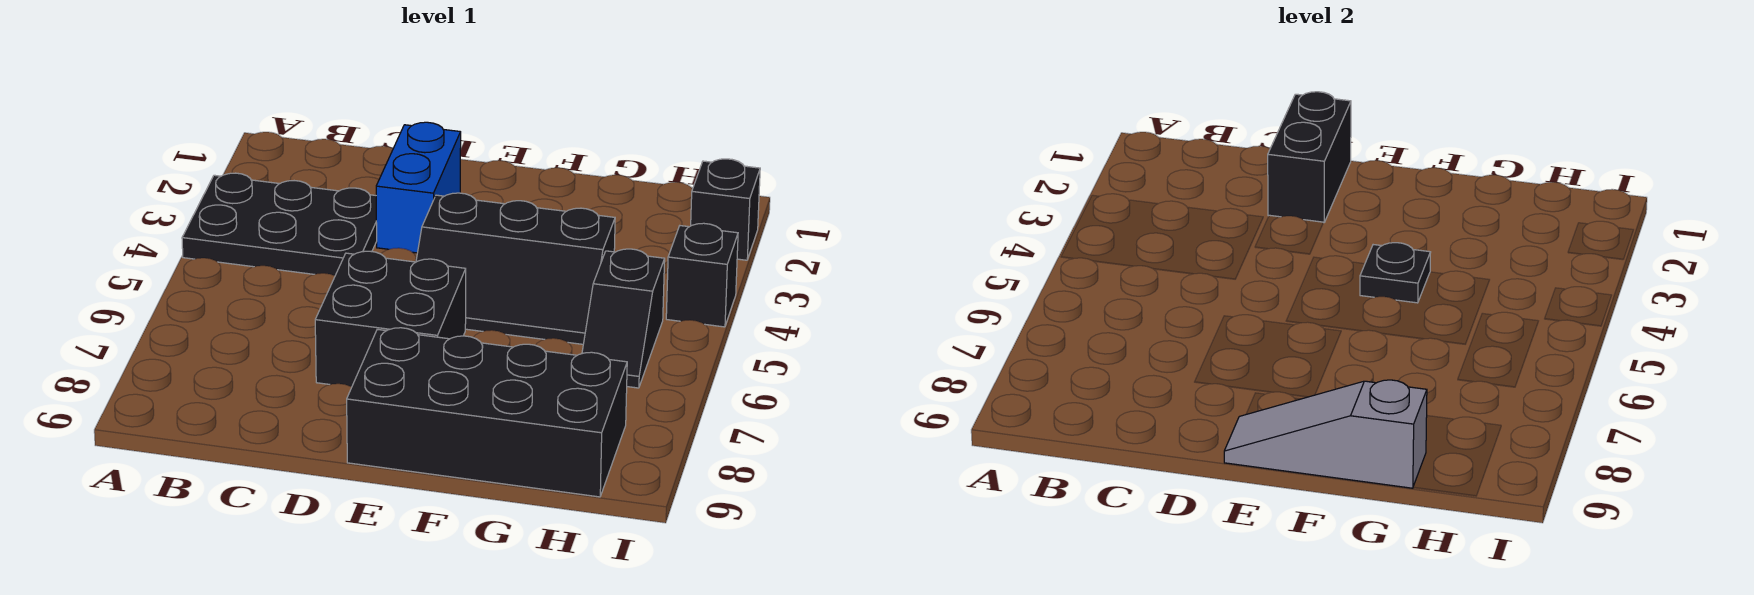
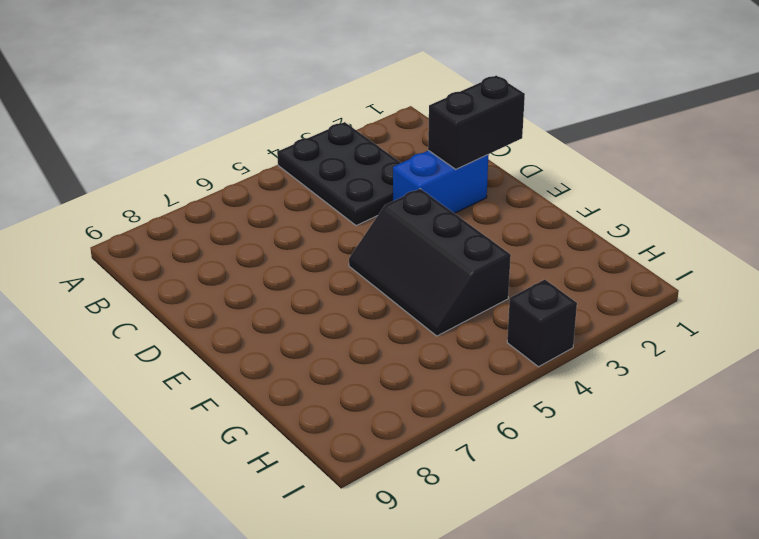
none -> black 2x2 brick [315,251,466,387]
none -> black 2x4 brick [347,328,627,497]

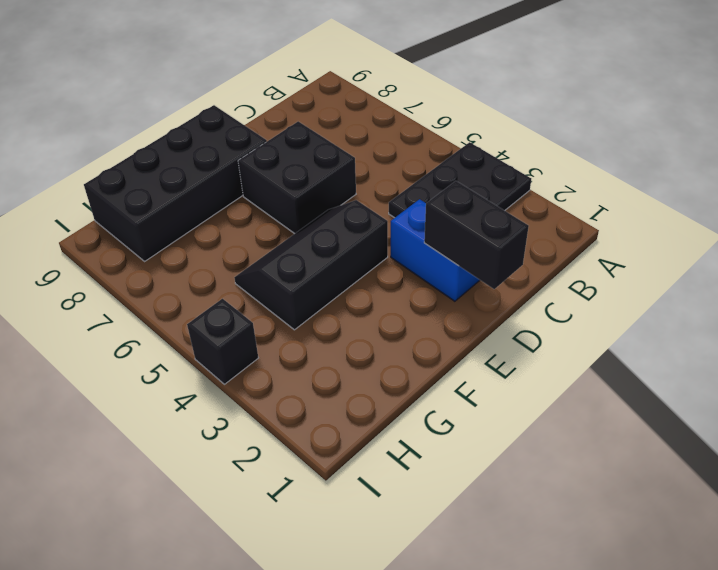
none -> black 1x2 slope [582,249,665,388]
none -> black 1x1 brick [691,159,760,260]

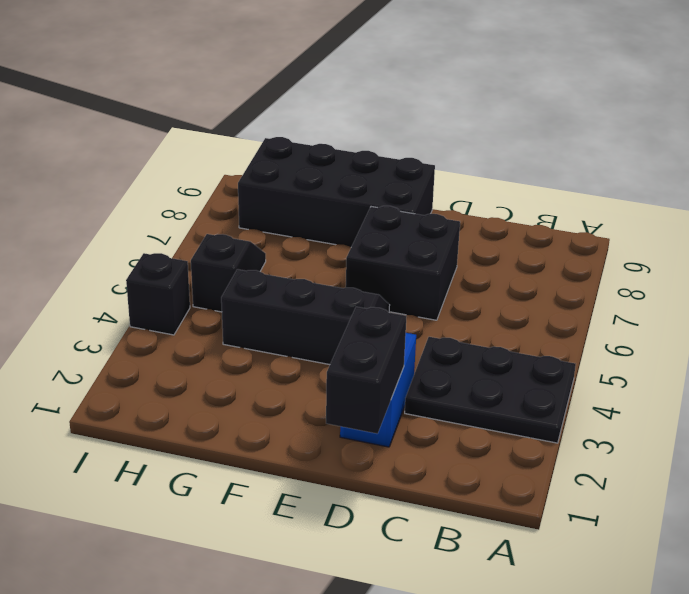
none -> black 1x1 brick [691,159,760,260]
none -> grey 1x3 slope [1224,380,1427,488]

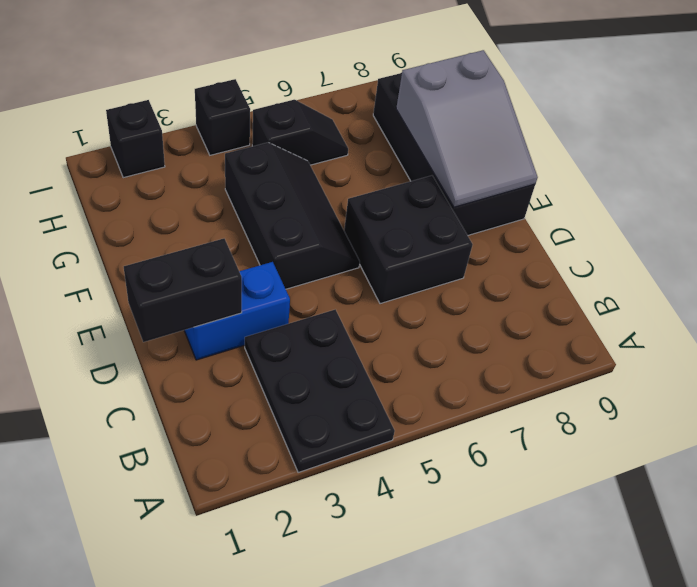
grey 2x3 slope [396,50,538,207] -> grey 1x3 slope [1224,380,1427,488]
none -> black 1x1 plate [1360,243,1431,303]

